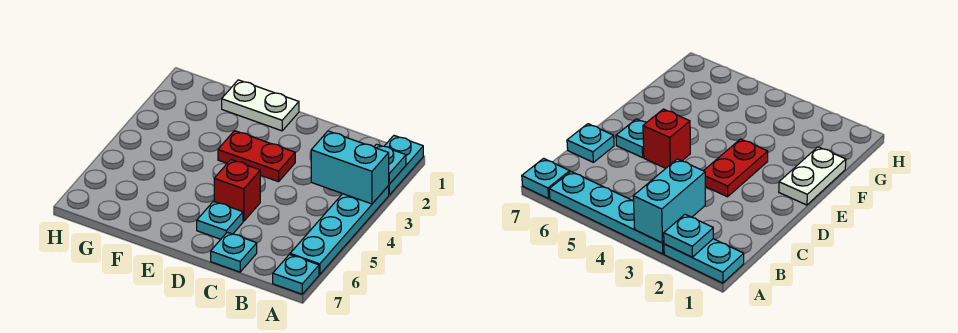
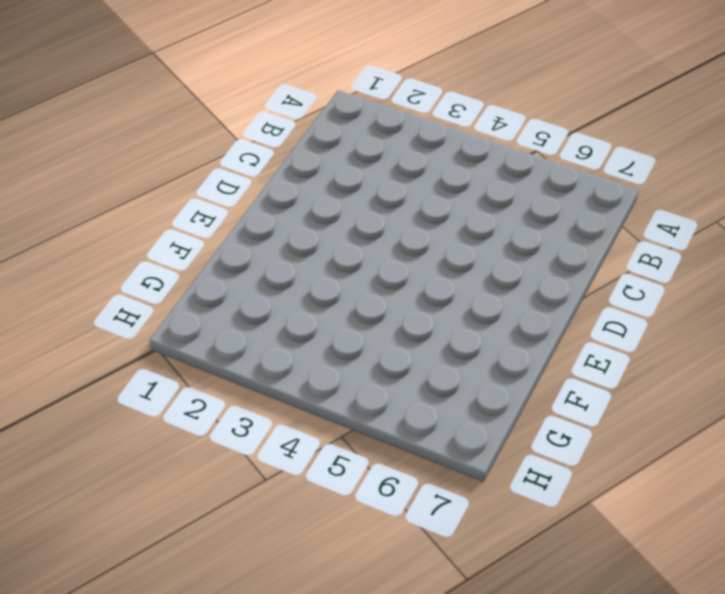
none -> cyan 1x2 plate [385,136,423,195]
none -> cyan 1x4 plate [290,186,389,274]

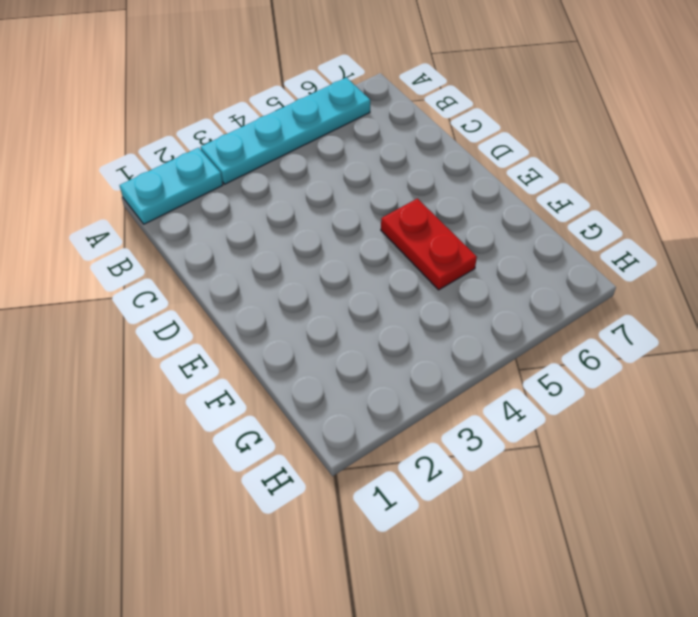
red 1x2 plate [381,199,477,290] -> red 1x2 plate moved to [218,131,295,182]
none -> cyan 1x1 plate [273,255,319,294]
none -> cyan 1x1 plate [211,232,257,272]

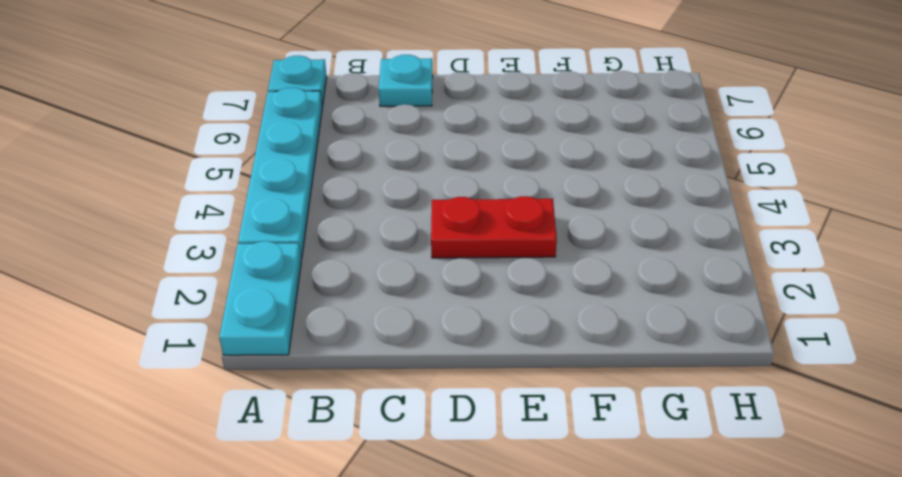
none -> red 1x1 brick [214,160,260,221]
none -> cyan 1x1 plate [197,201,243,239]

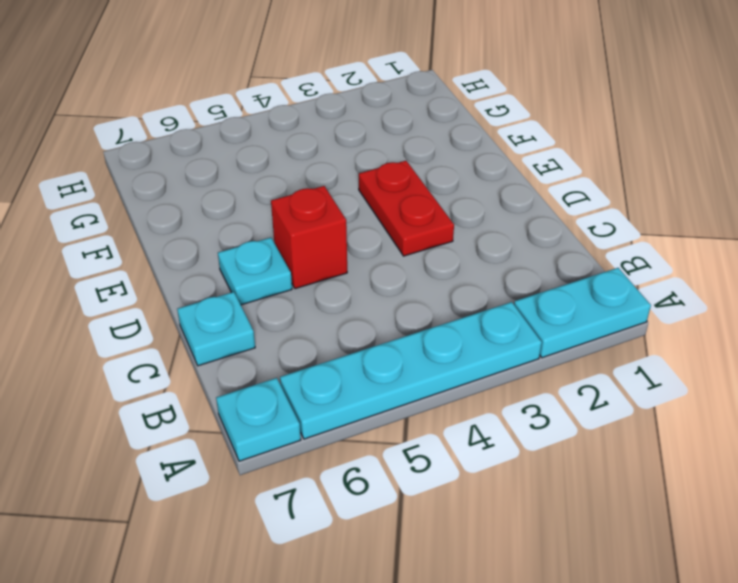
none -> white 1x2 plate [222,80,299,131]
none -> cyan 1x1 plate [374,144,406,184]

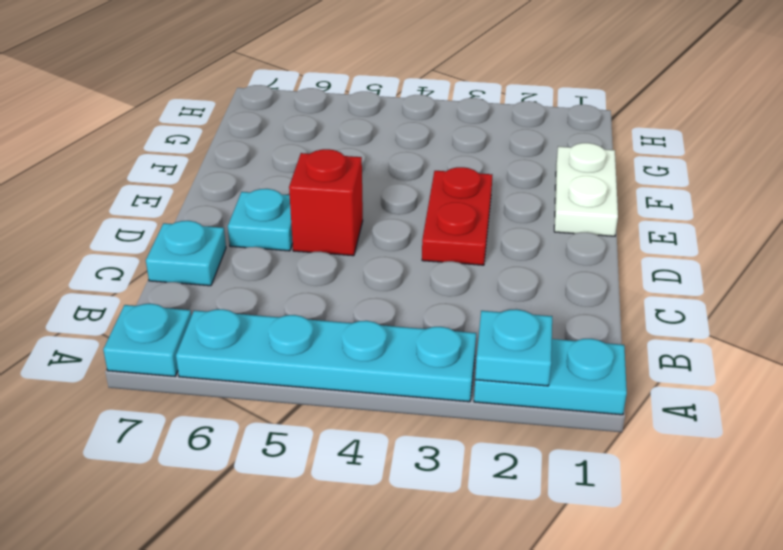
none -> cyan 1x2 brick [311,131,389,204]

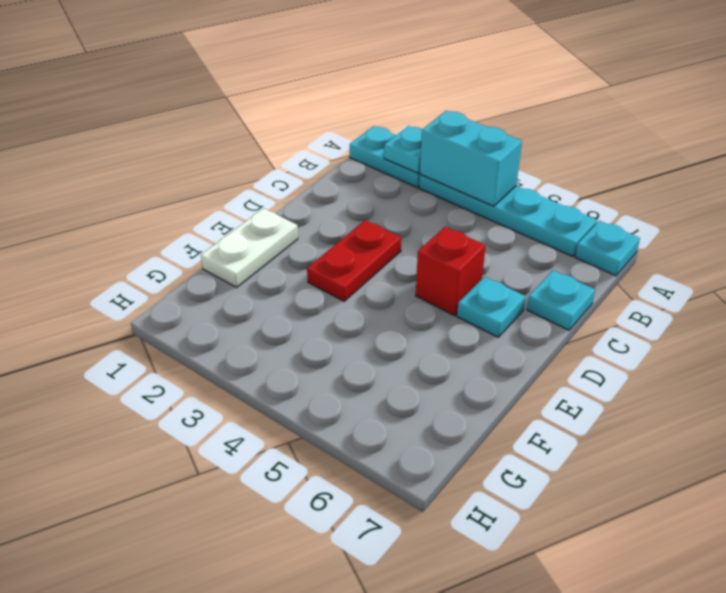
cyan 1x2 brick [420,111,522,206] -> cyan 1x2 brick turned to [311,131,389,204]

